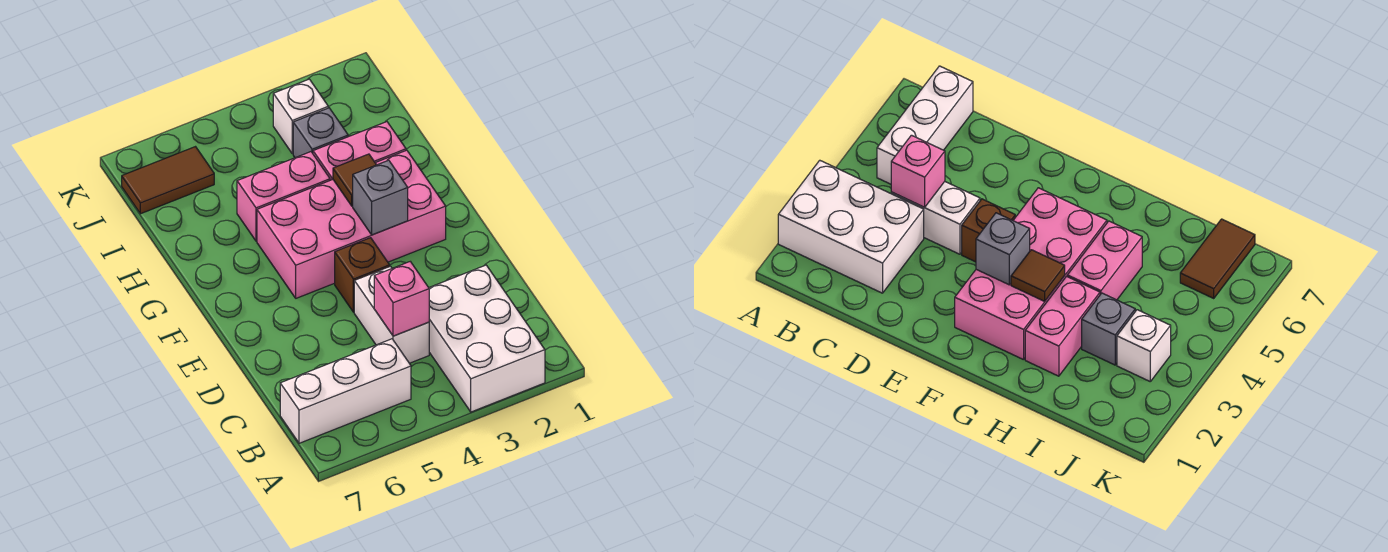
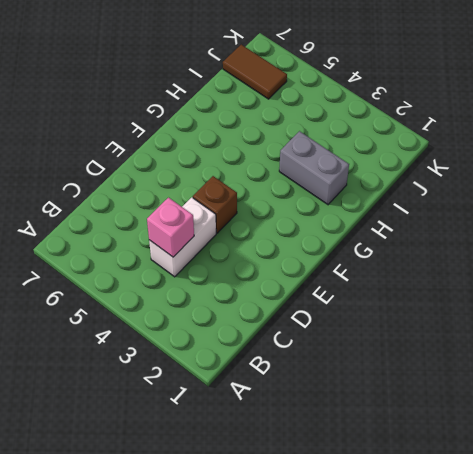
grey 1x2 brick [279,131,349,204] -> pink 1x2 brick [313,122,406,180]
none -> white 2x3 brick [429,265,545,412]
none -> white 1x3 brick [280,339,411,443]
none -> pink 2x4 brick [257,150,446,298]

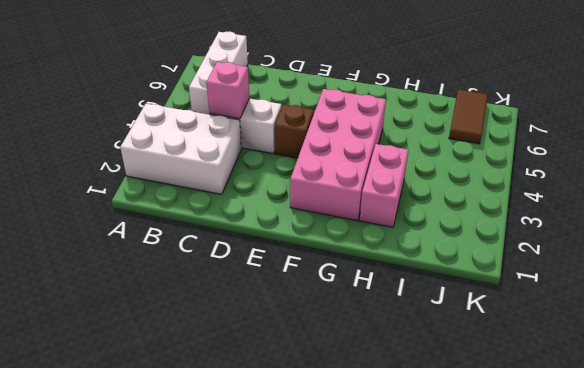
none -> pink 1x2 brick [237,152,330,241]
none -> grey 1x1 brick [293,108,348,158]
none -> white 1x1 brick [273,79,328,154]

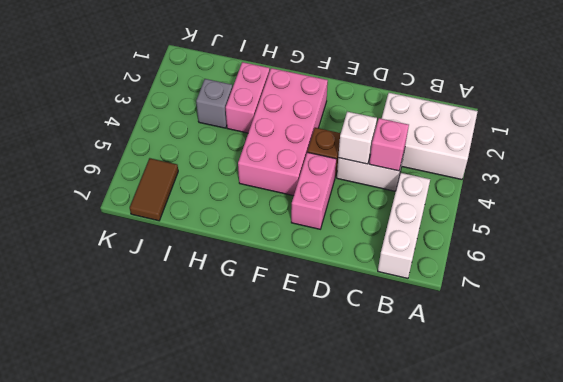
white 1x1 brick [338,112,377,164] -> white 1x1 brick moved to [273,79,328,154]
pink 1x2 brick [291,152,336,229] -> pink 1x2 brick moved to [237,152,330,241]
none -> grey 1x1 brick [353,160,408,235]
none -> brown 1x1 tile [333,154,376,206]

